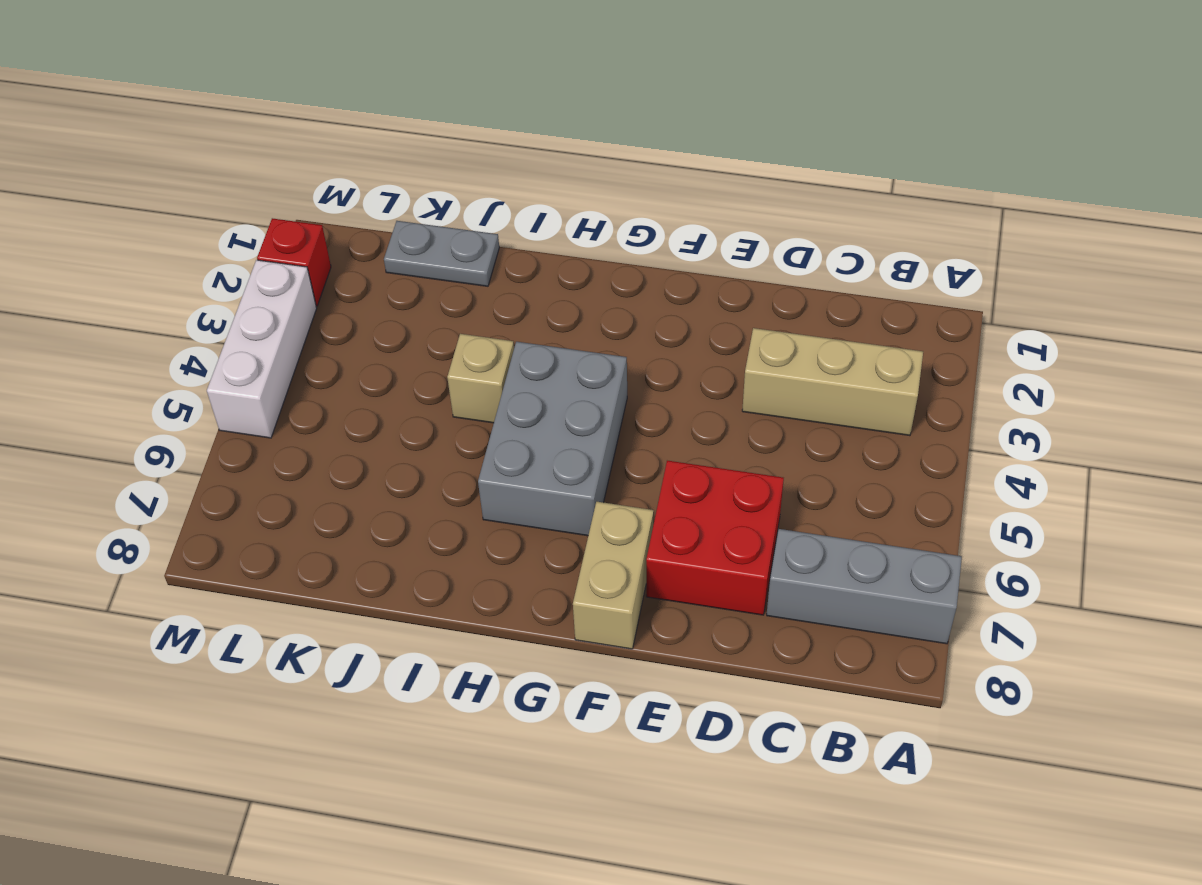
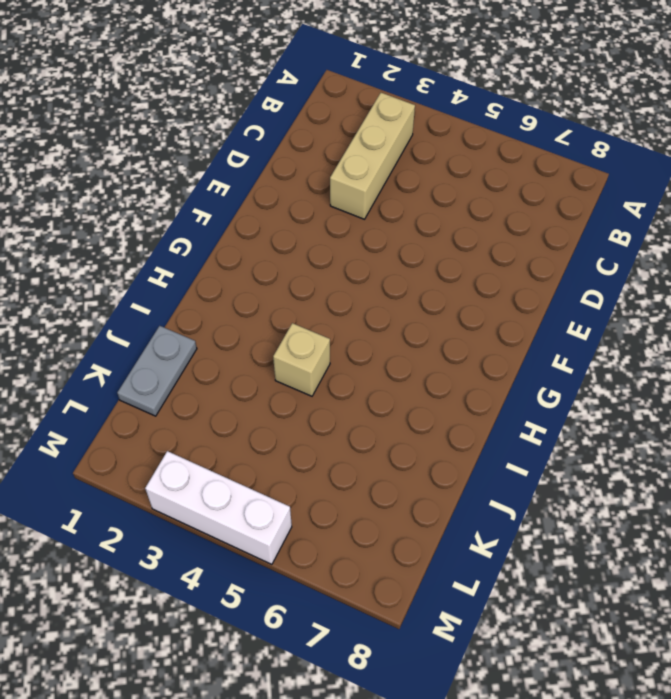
none -> grey 1x3 brick [767,529,962,644]
none -> red 2x2 brick [646,461,784,615]

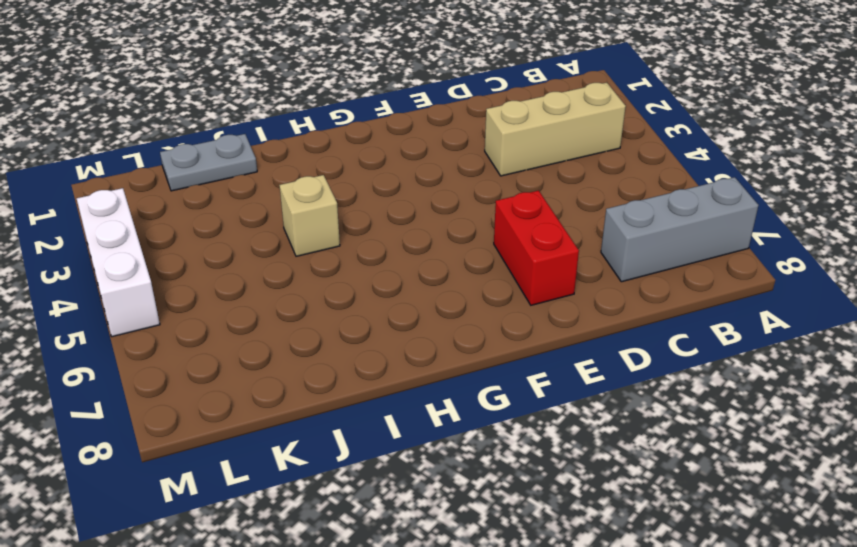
red 1x2 brick [494,191,579,305] -> red 2x2 brick [646,461,784,615]
none -> tan 1x2 brick [573,502,654,649]
none -> grey 2x3 brick [478,342,627,536]

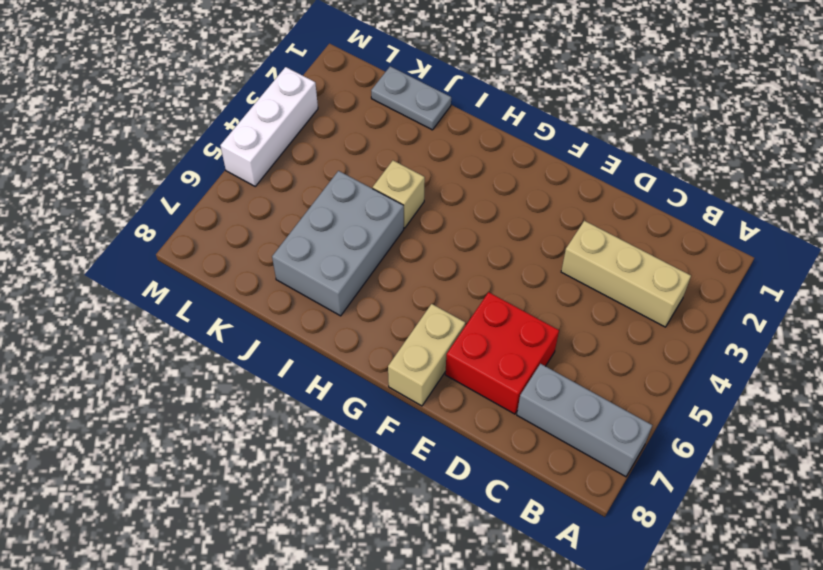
grey 2x3 brick [272,171,404,316] -> grey 2x3 brick moved to [478,342,627,536]
none -> red 1x1 brick [257,218,331,306]

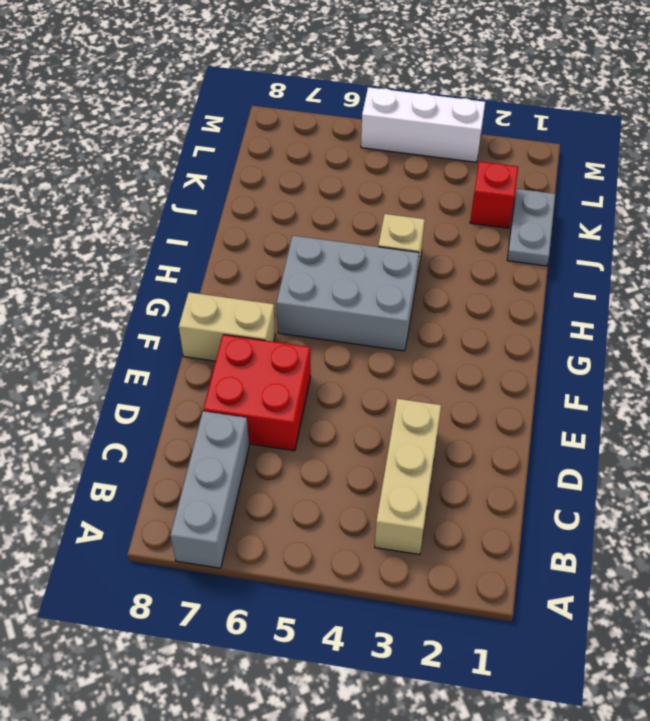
red 1x1 brick [470,161,518,228] -> red 1x1 brick moved to [257,218,331,306]

